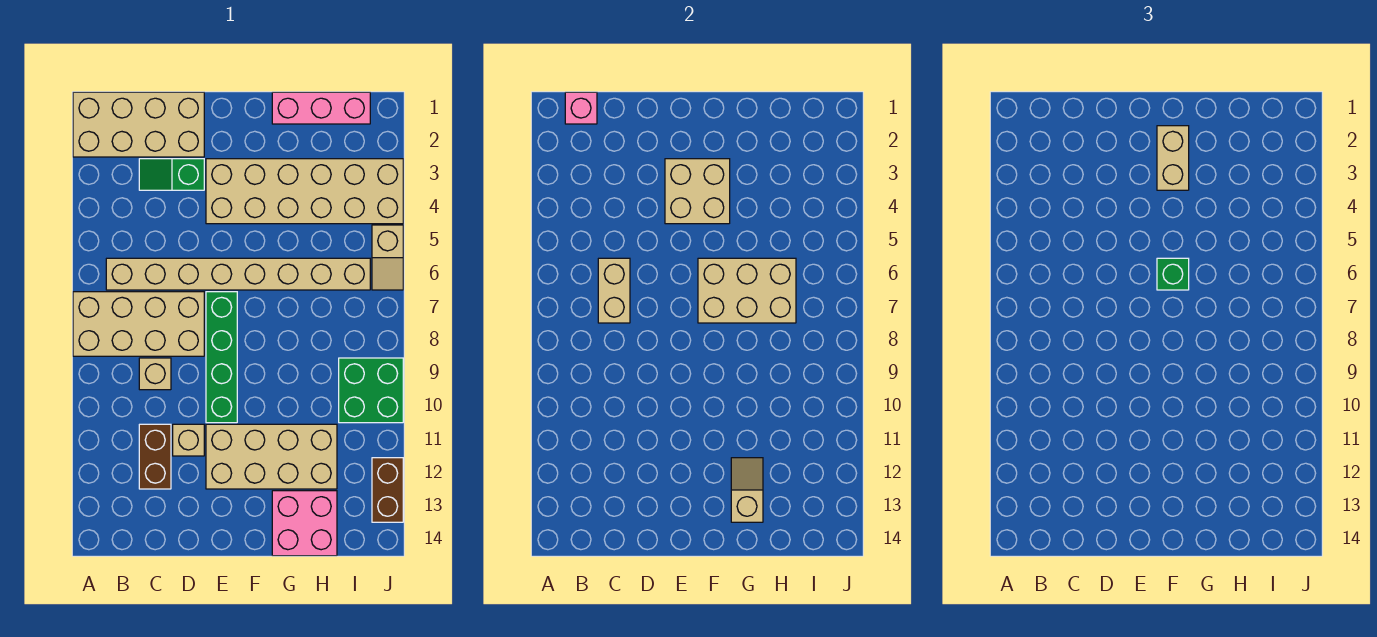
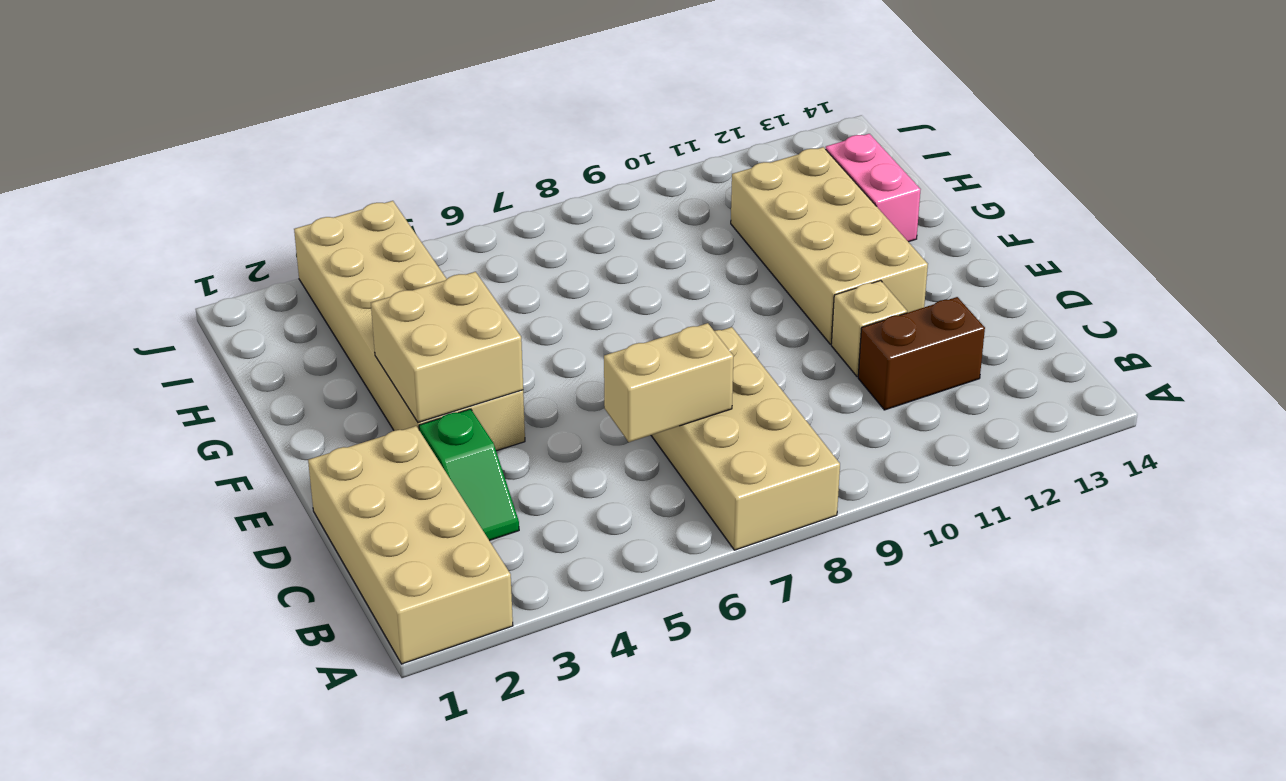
pink 1x2 brick [826,134,921,242] -> pink 2x2 brick [272,491,337,556]
none -> tan 1x8 brick [106,258,370,290]
none -> tan 1x1 brick [139,358,171,390]
none -> green 1x4 brick [206,292,237,423]

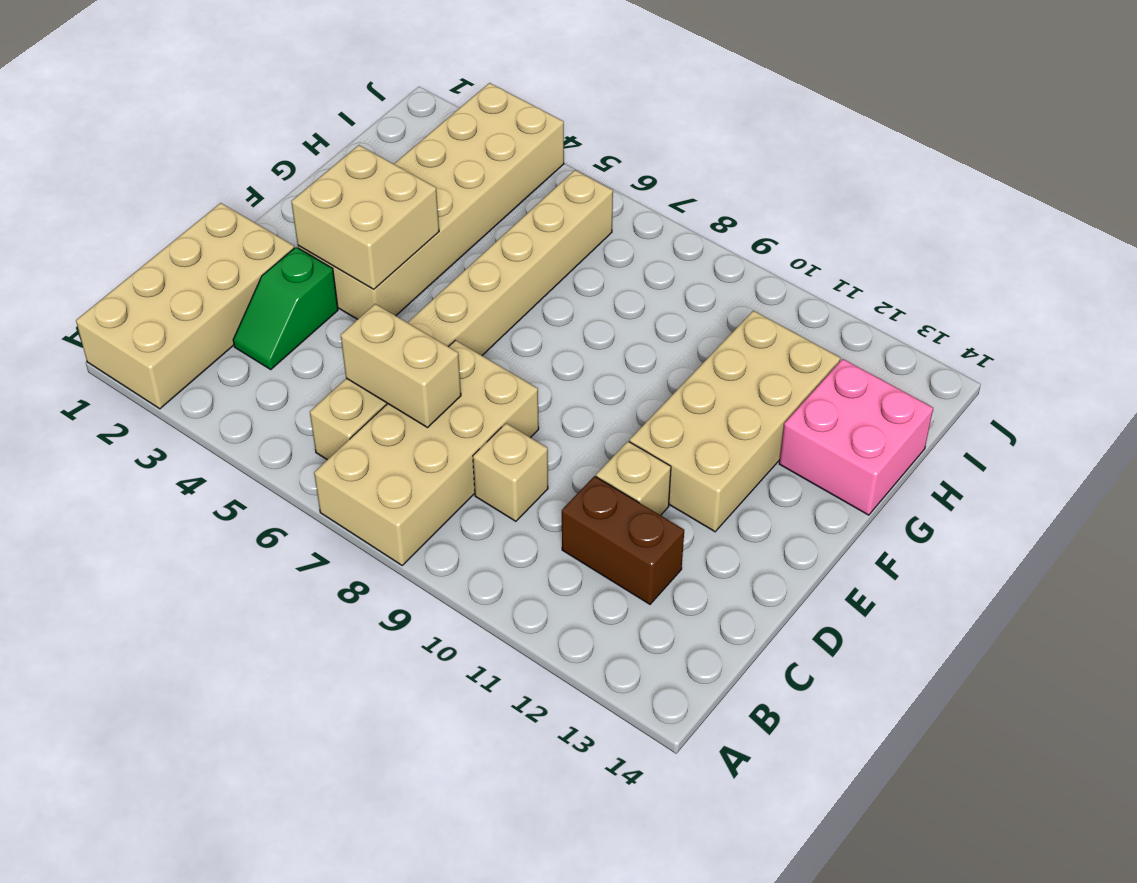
none -> green 1x4 brick [206,292,237,423]
none -> pink 1x3 brick [272,92,370,124]
none -> green 2x2 brick [339,358,403,423]

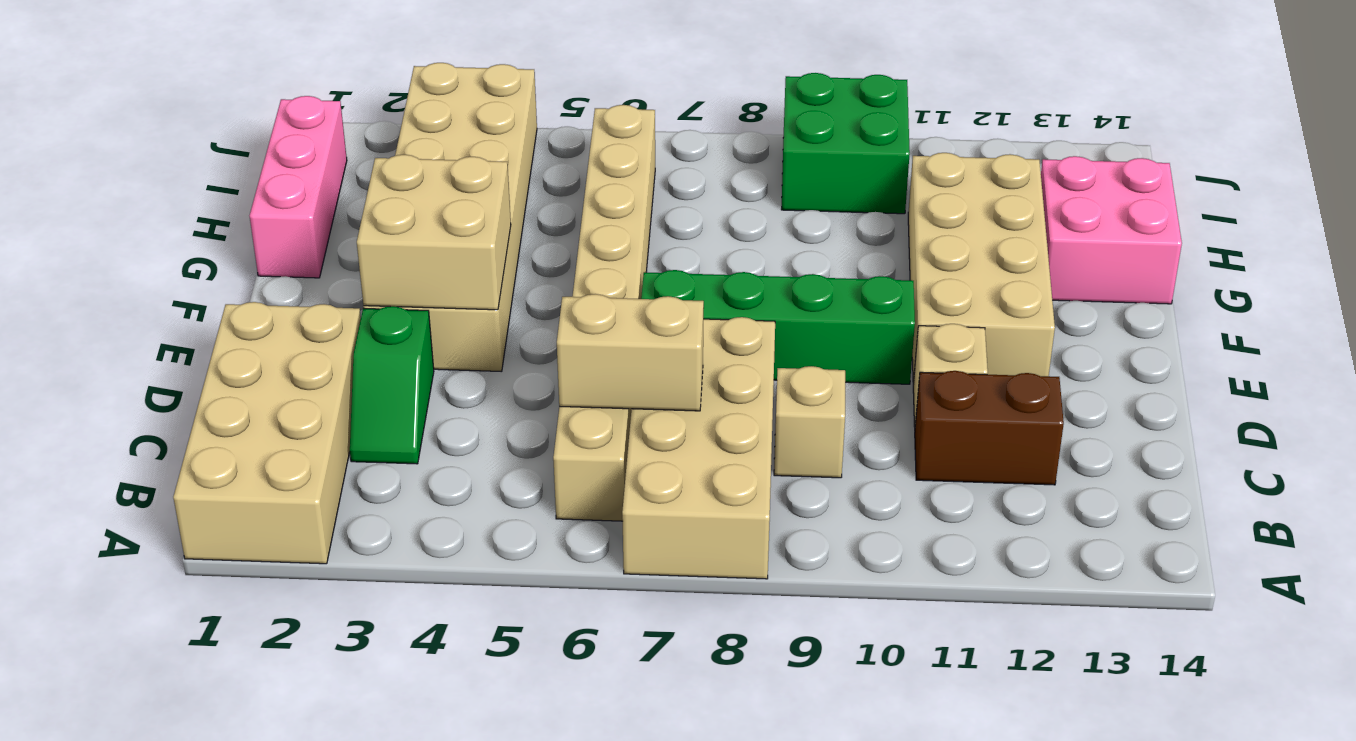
none -> tan 1x2 slope [372,225,403,290]
none -> brown 1x2 brick [372,458,403,522]
none -> pink 1x1 brick [565,92,597,124]

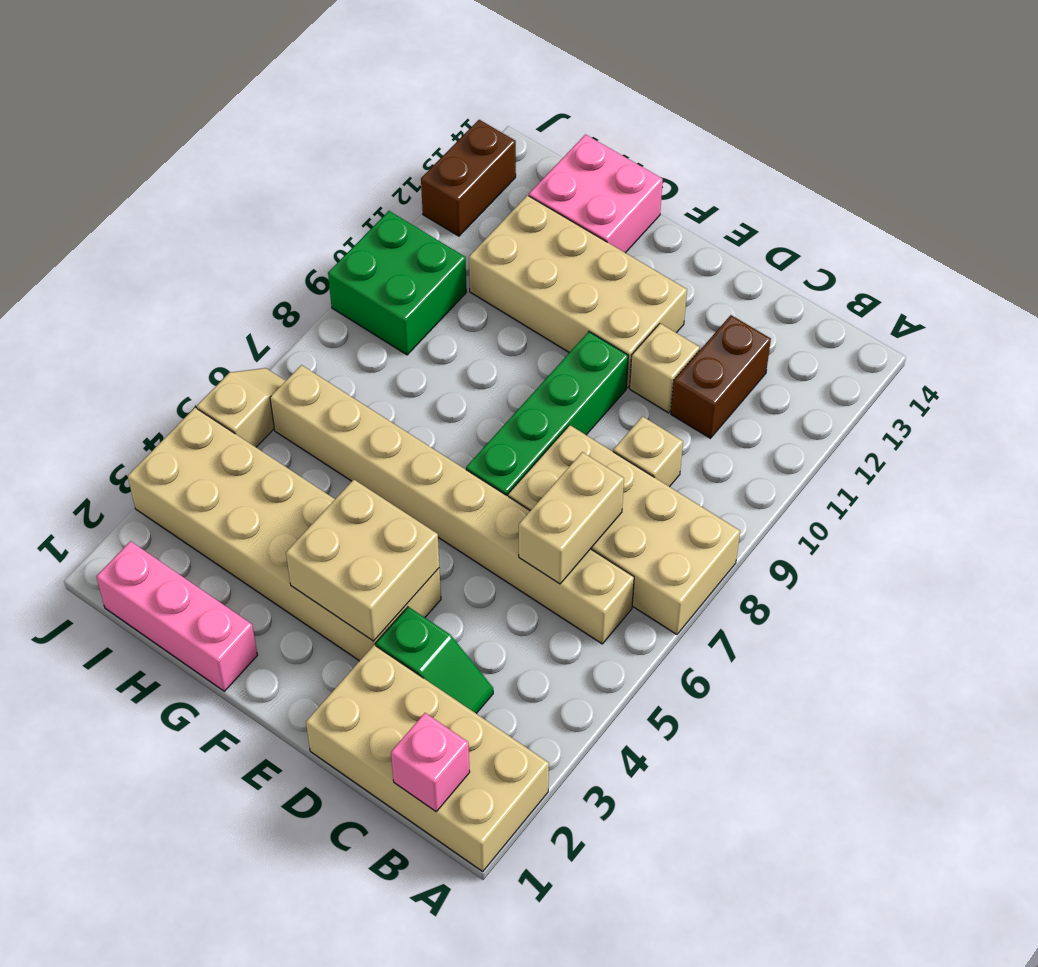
none -> tan 2x3 brick [698,258,796,323]
none -> tan 1x2 slope [731,458,763,522]
none -> tan 1x2 brick [1157,126,1189,190]

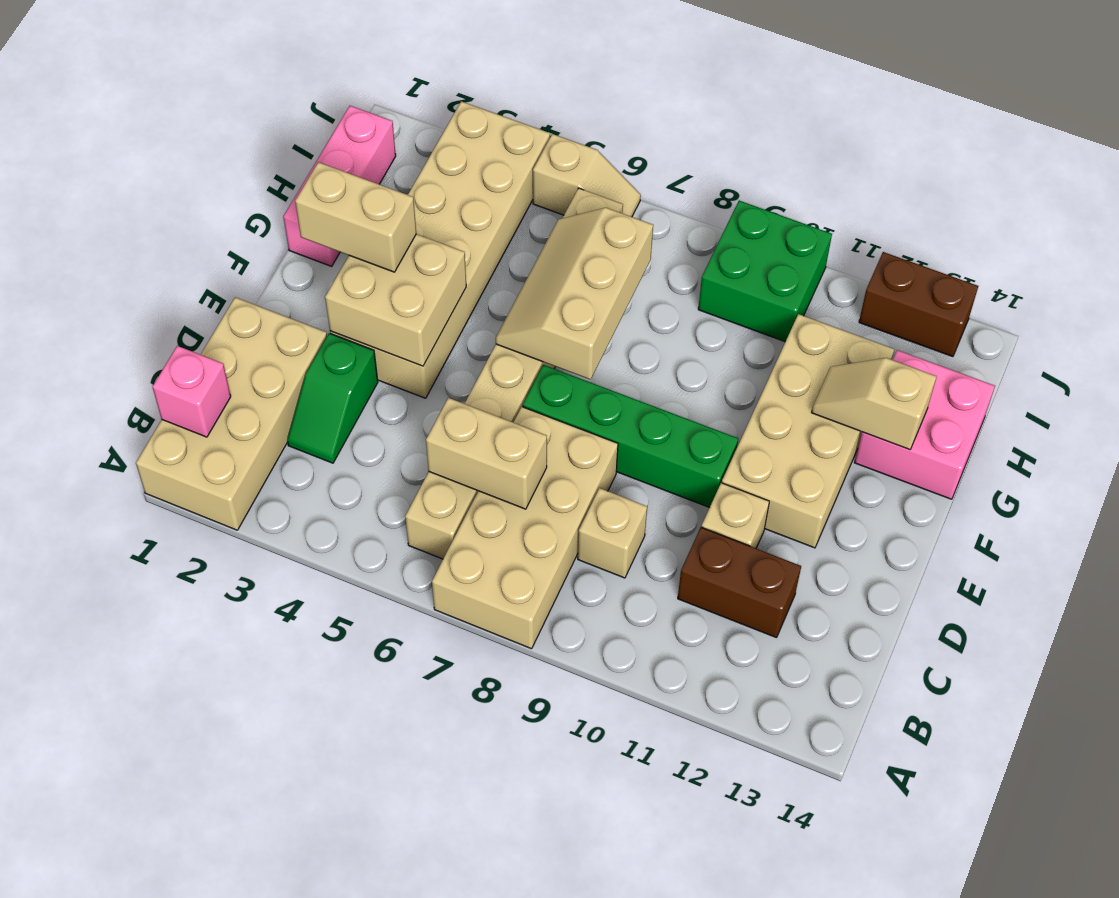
tan 2x3 slope [496,208,653,380] -> tan 2x3 brick [698,258,796,323]
none -> green 1x1 brick [1157,258,1189,290]

